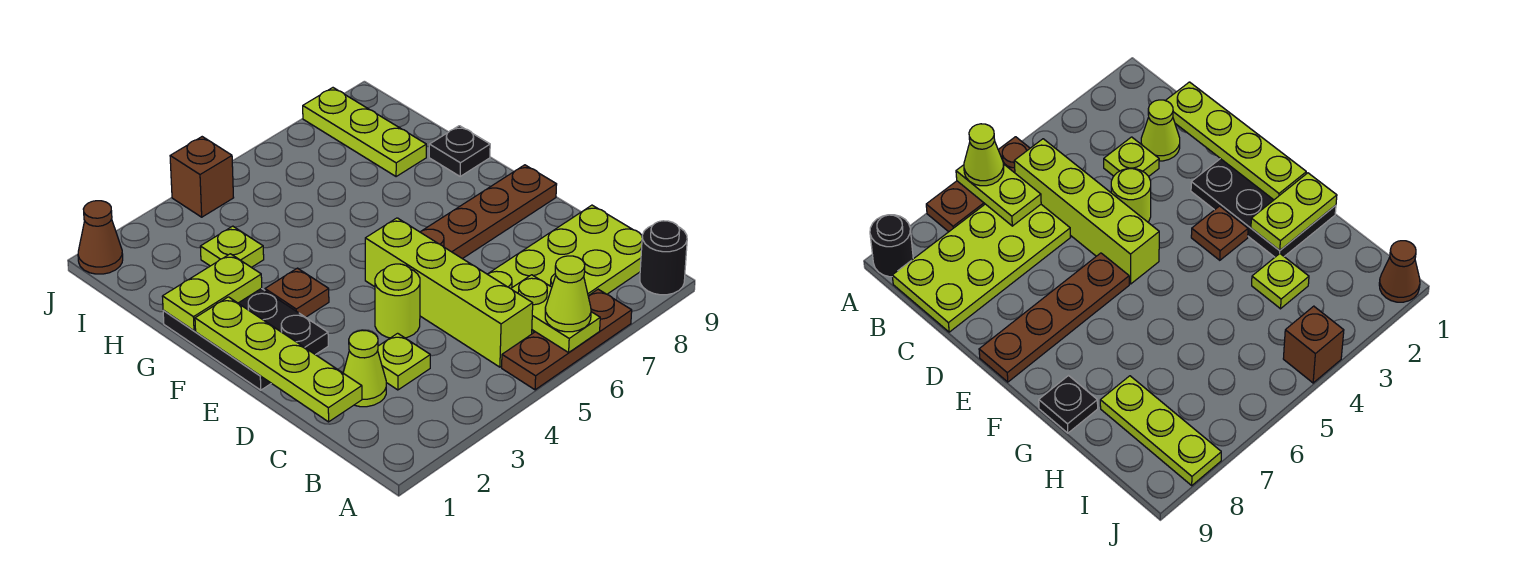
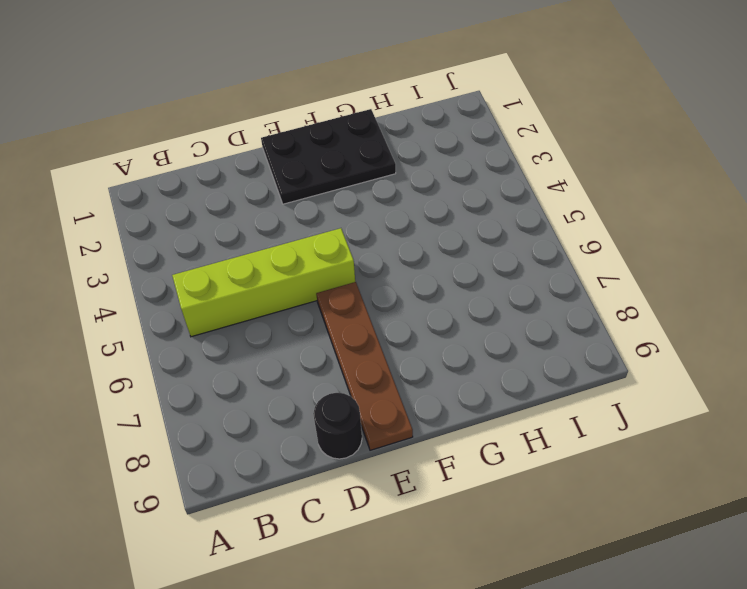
black 1x1 round brick [313,393,362,459] -> black 1x1 round brick moved to [640,221,687,295]
none -> brown 1x3 plate [502,289,632,390]
none -> lime 2x4 plate [488,205,642,334]
none -> lime 1x1 cone [343,330,386,407]

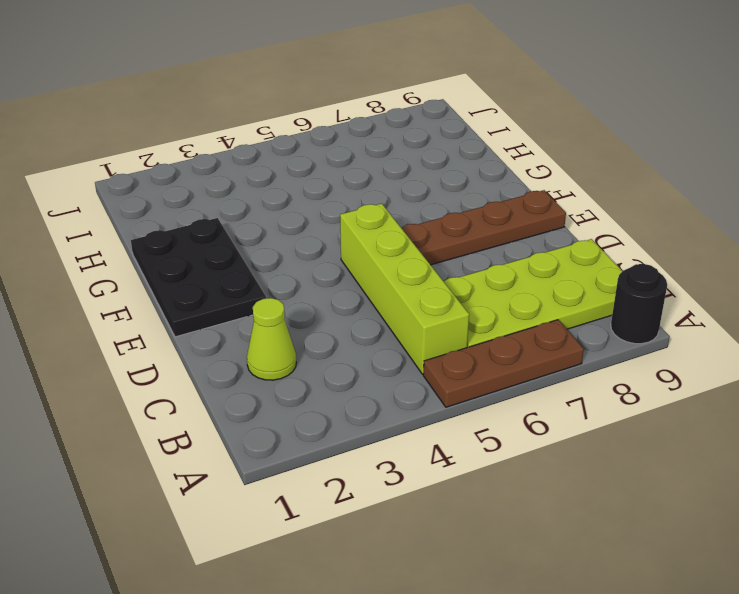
none -> lime 1x1 plate [378,333,430,390]
none -> lime 1x1 round brick [375,264,420,338]
none -> brown 1x1 plate [265,268,329,317]

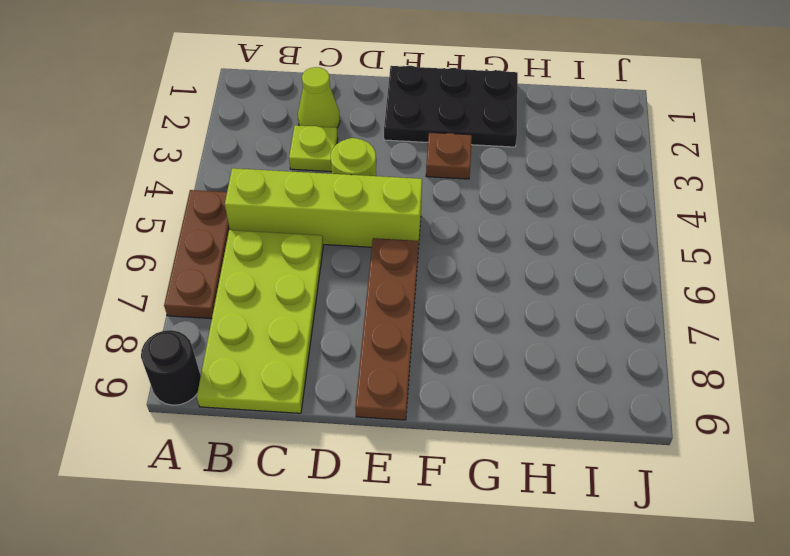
none -> black 1x1 plate [429,126,490,176]
none -> lime 1x1 plate [200,226,264,267]
none -> lime 1x3 plate [303,88,426,177]

